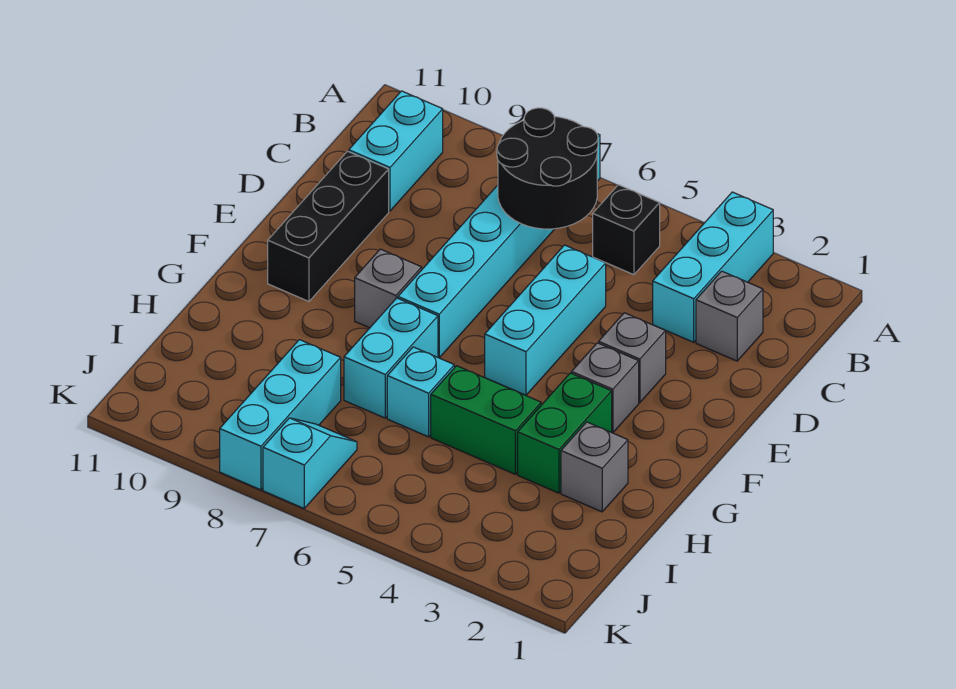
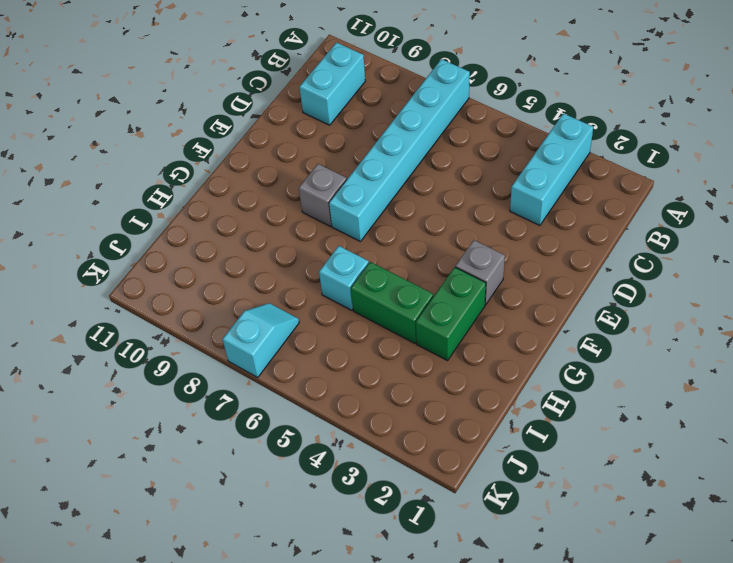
none -> black 1x1 brick [593,185,660,275]
none -> grey 1x1 brick [696,271,763,361]
none -> cyan 1x3 brick [485,245,606,395]

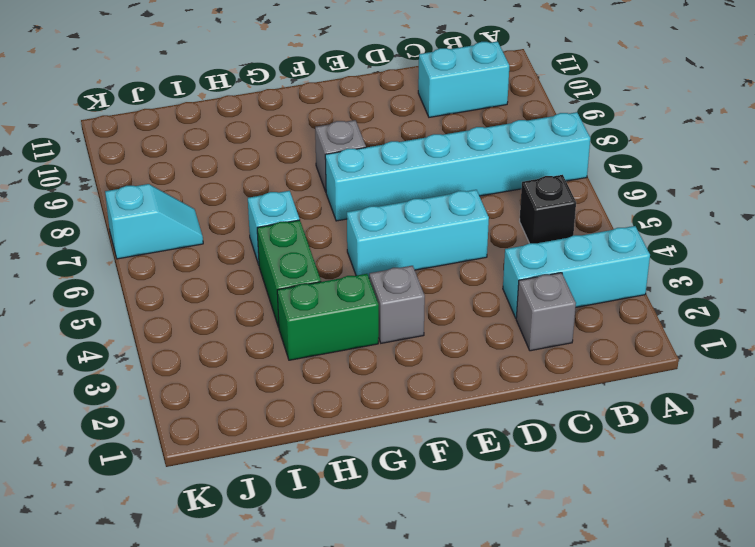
none -> black 1x3 brick [268,151,389,301]
none -> grey 1x1 brick [599,313,666,403]
none -> cyan 1x2 brick [344,298,438,418]

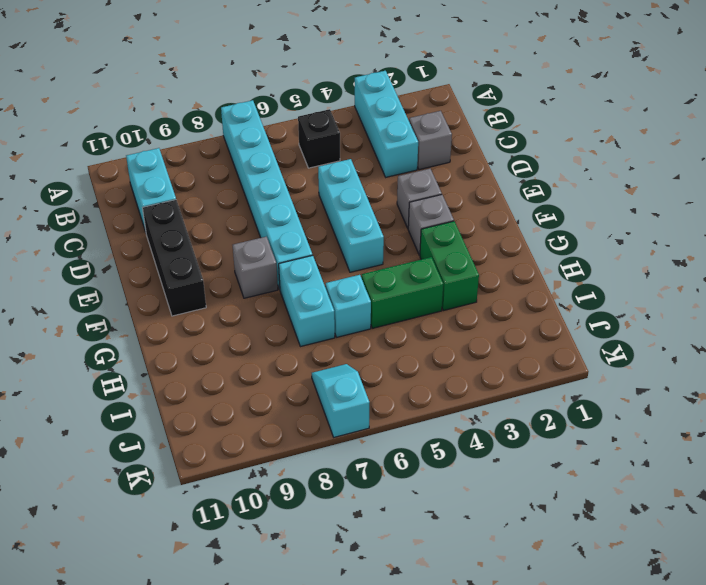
none -> grey 1x1 brick [561,422,628,512]
none -> cyan 1x3 brick [220,340,341,490]
none -> black 2x2 round brick [497,108,598,229]

